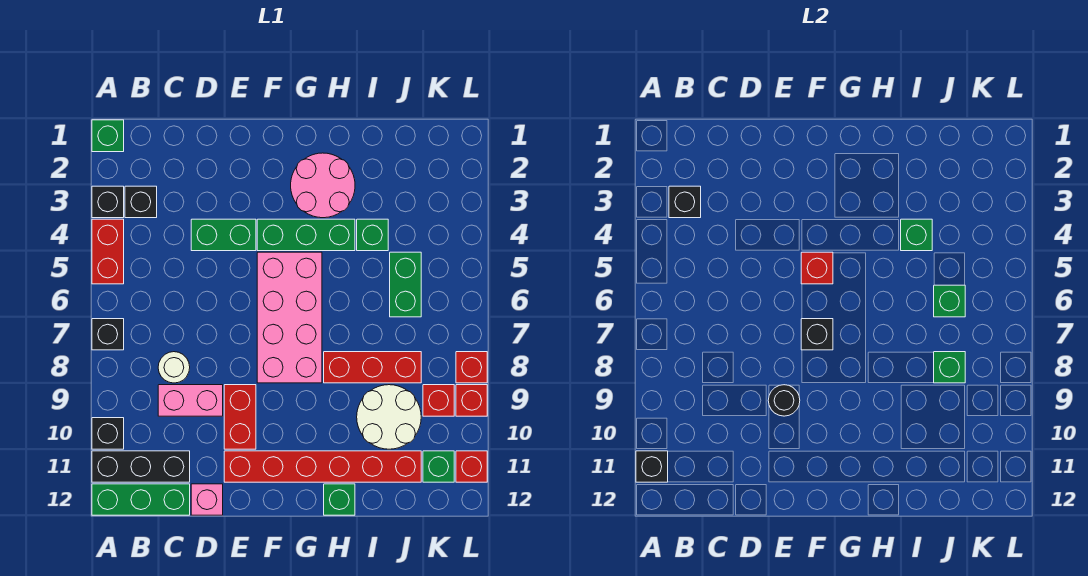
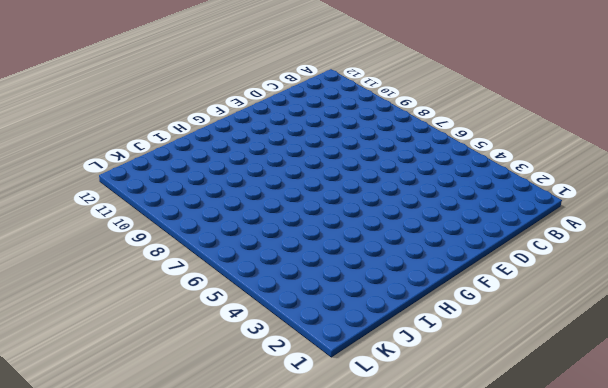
none -> green 1x1 brick [92,120,124,152]
none -> black 1x1 brick [92,186,124,218]
none -> red 1x2 brick [92,219,124,284]
none -> black 1x1 brick [92,319,124,350]

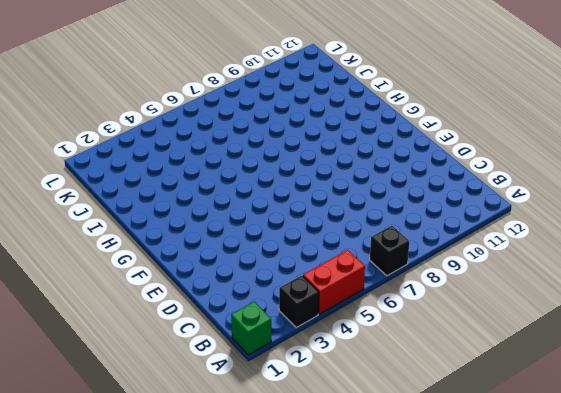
none -> black 1x1 brick [92,418,124,449]
none -> black 1x3 brick [92,451,190,482]
none -> green 1x3 brick [92,484,190,515]
none -> black 1x1 brick [125,186,157,218]

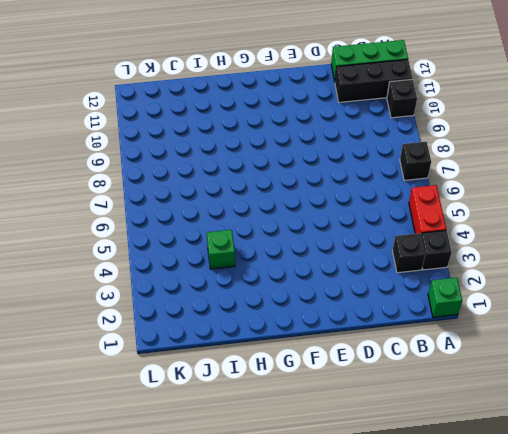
none -> white 1x1 round brick [158,352,190,383]
none -> pink 1x2 brick [158,385,223,416]
none -> green 1x2 brick [191,219,256,251]
none -> pink 1x1 brick [191,484,223,515]

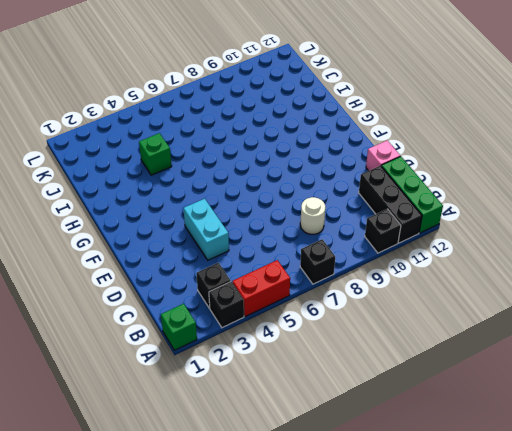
cyan 1x2 brick [183,199,229,260] -> green 1x2 brick [191,219,256,251]
none -> pink 1x2 brick [158,385,223,416]
none -> red 1x2 brick [224,385,256,449]
none -> red 1x6 brick [224,451,421,482]
none -> green 1x3 brick [257,219,355,251]

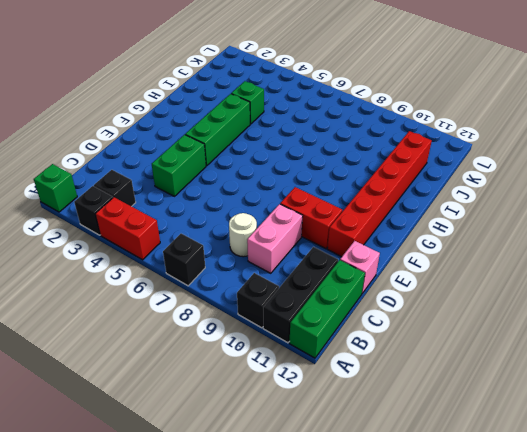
none -> pink 2x4 brick [257,252,322,383]
none -> pink 2x2 round brick [291,153,355,218]
none -> red 1x3 brick [324,352,421,383]
none -> green 1x1 brick [324,484,355,515]

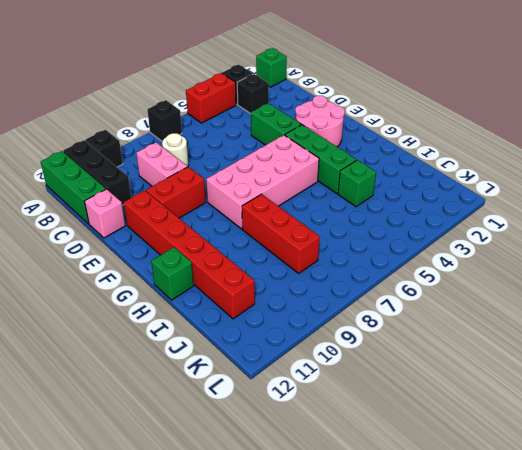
pink 2x2 round brick [295,96,345,147] -> pink 2x2 round brick moved to [291,153,355,218]
none -> white 2x2 round brick [357,385,421,449]
none -> green 1x2 brick [390,252,421,317]
none -> red 1x1 brick [423,385,454,416]
none -> green 1x1 brick [423,451,454,482]

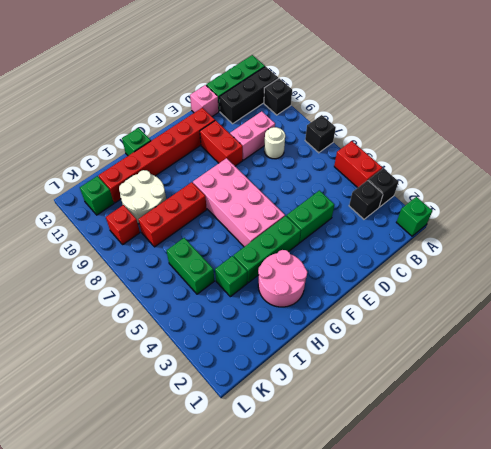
none -> red 1x1 brick [456,352,487,383]
none -> red 1x1 brick [456,385,487,416]
none -> red 1x1 brick [456,451,487,482]
none -> black 1x1 brick [636,451,668,482]

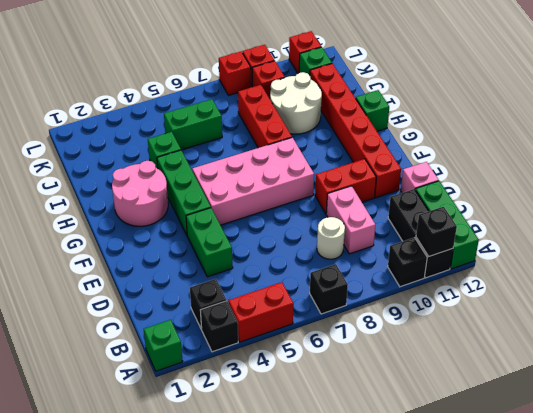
none -> black 1x1 brick [669,186,701,218]
none -> black 1x1 round brick [768,385,800,416]
none -> red 1x1 brick [801,252,833,284]
none -> black 1x1 brick [801,319,833,350]

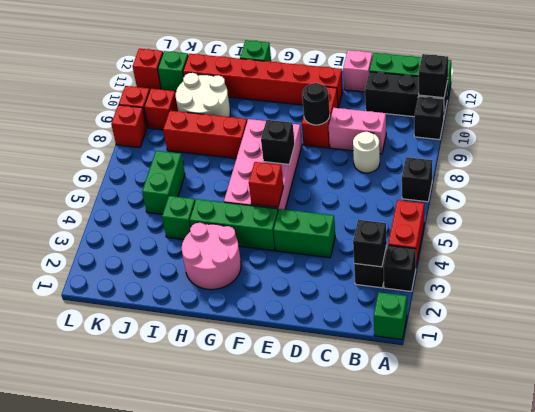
none -> green 1x1 brick [901,219,932,251]
none -> green 1x1 brick [934,285,965,317]
none -> green 1x1 brick [934,352,965,383]

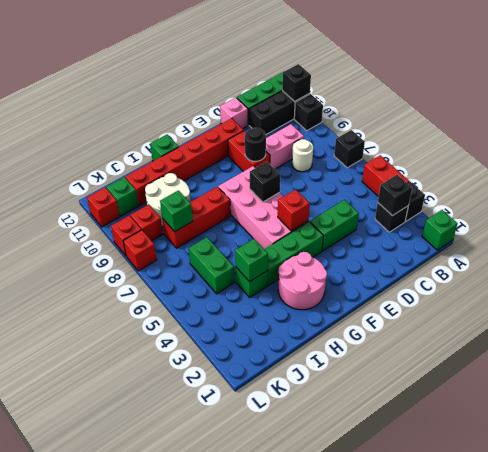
none -> green 1x1 brick [934,285,965,317]

